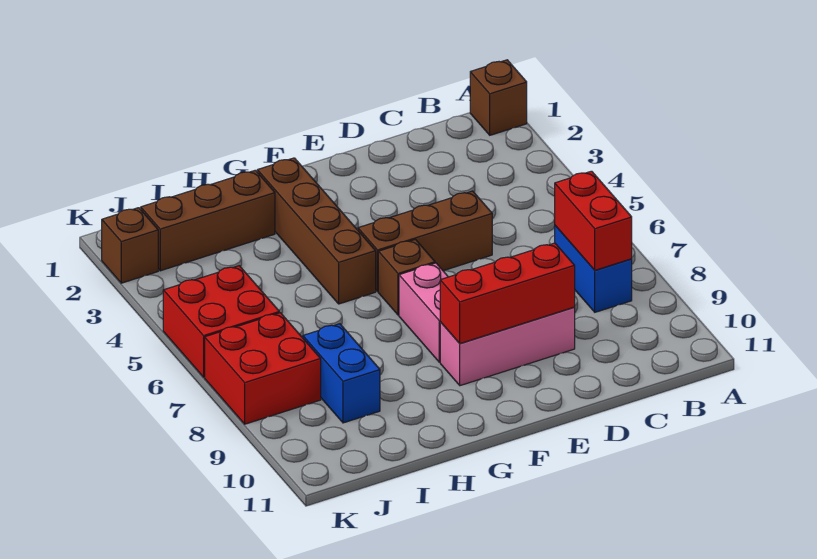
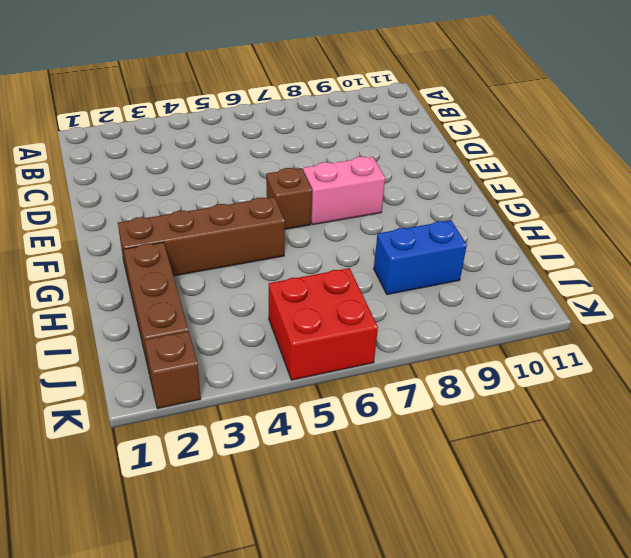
none -> brown 1x1 brick [470,60,527,135]
none -> blue 1x2 brick [555,226,632,312]
none -> brown 1x3 brick [358,191,492,292]

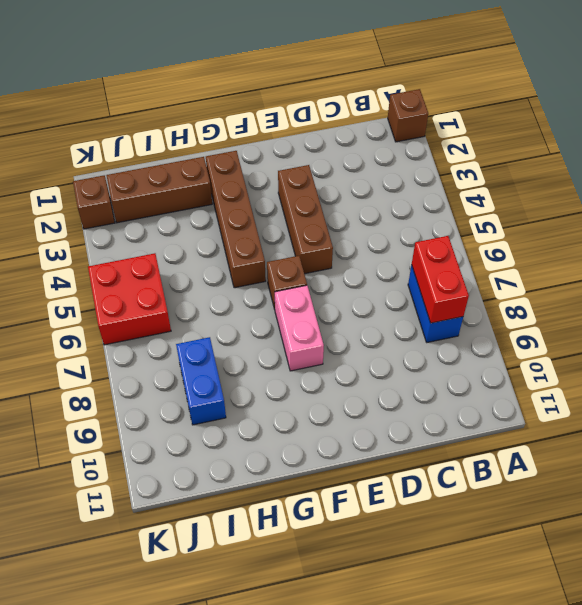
brown 1x3 brick [278,165,333,274] -> brown 1x3 brick turned to [358,191,492,292]
none -> pink 1x3 brick [440,307,575,386]
none -> red 2x2 brick [205,313,321,424]
none -> red 1x3 brick [440,243,575,343]

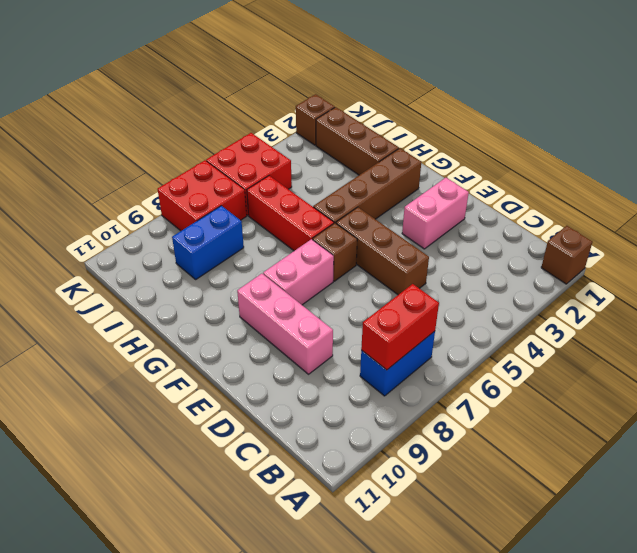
pink 1x2 brick [402,178,469,249] -> none
red 1x3 brick [247,176,334,251] -> red 1x3 brick moved to [440,243,575,343]

